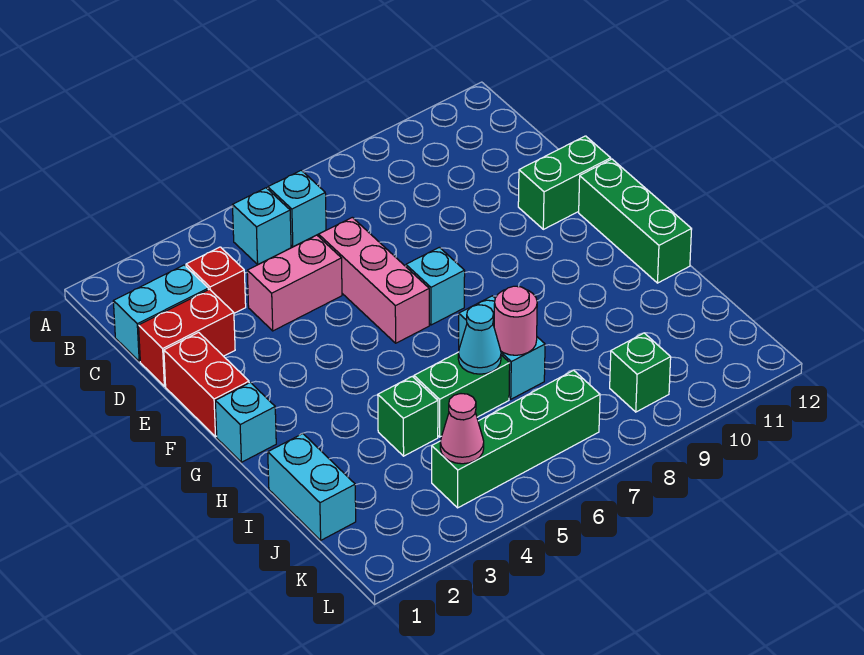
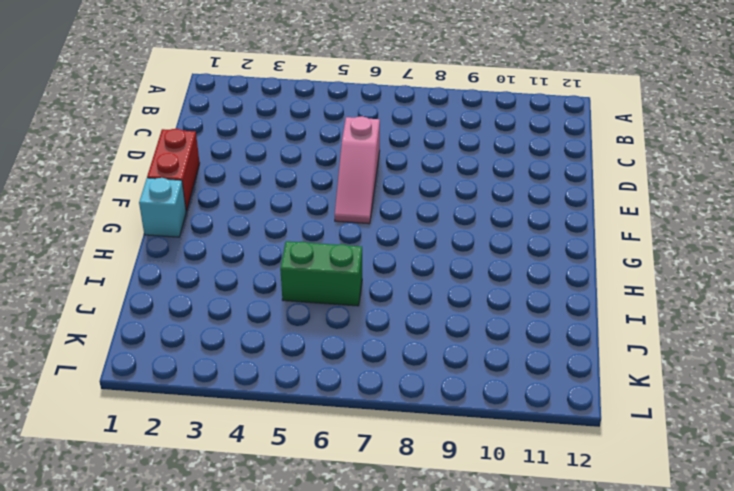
pink 1x3 slope [335,116,380,224] -> pink 1x3 brick [319,217,429,343]
none -> cyan 1x1 brick [232,188,291,264]
none -> cyan 1x1 brick [268,170,326,247]
none -> cyan 1x2 brick [113,265,208,361]

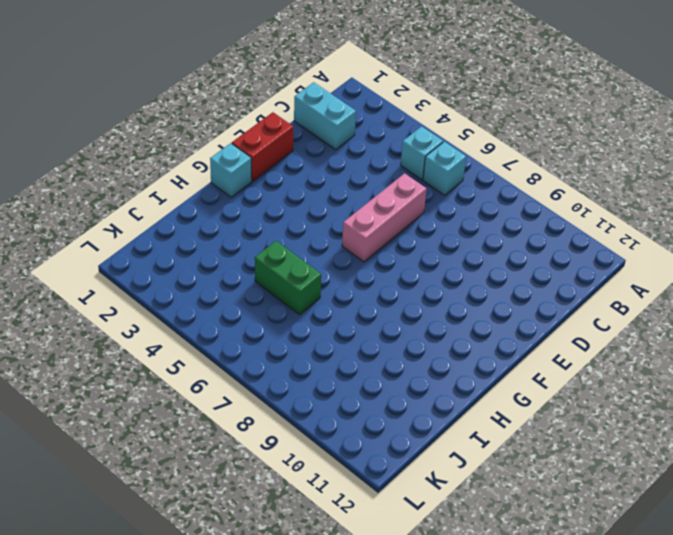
none -> red 1x1 brick [186,247,246,313]
none -> red 1x2 brick [139,289,235,386]
none -> pink 1x2 brick [247,235,342,331]

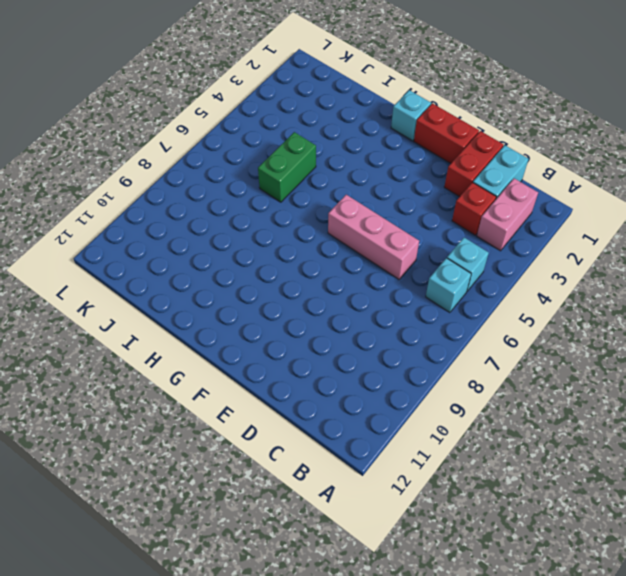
pink 1x2 brick [477,178,538,251] -> pink 1x2 brick moved to [247,235,342,331]
none -> green 1x2 brick [518,136,611,229]
none -> cyan 1x1 brick [406,247,465,325]
none -> green 1x3 brick [579,159,692,283]

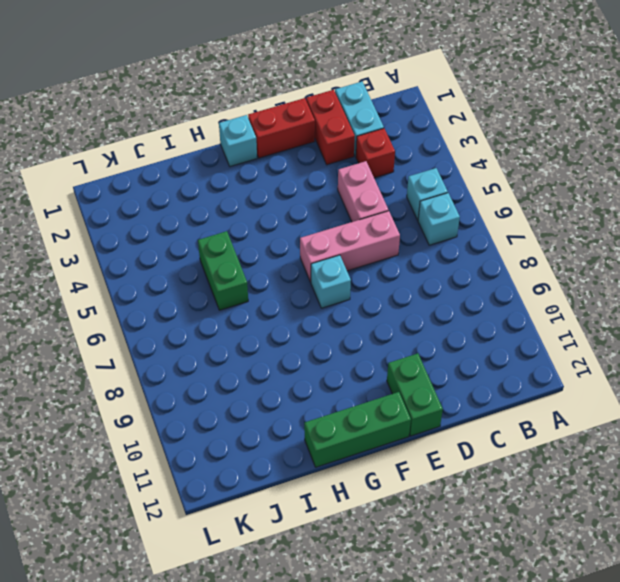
none -> cyan 1x2 brick [459,296,545,399]
none -> cyan 1x2 brick [268,433,356,540]
none -> green 1x1 brick [378,376,438,456]

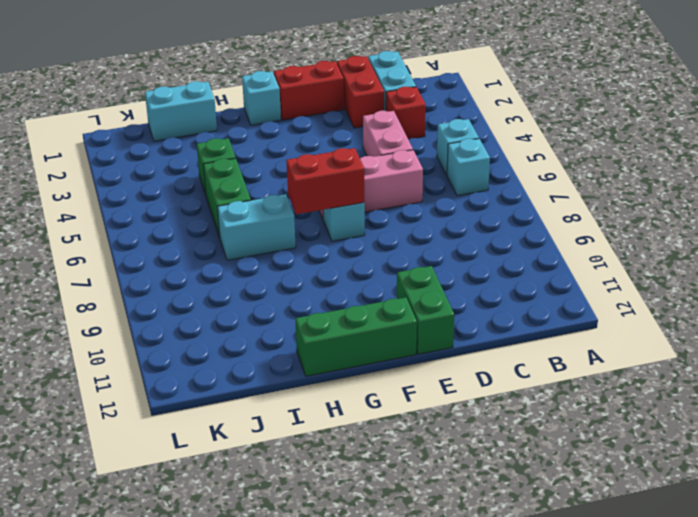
red 1x2 brick [286,148,364,214] -> none
none -> green 1x4 brick [432,370,600,508]
none -> green 1x1 brick [610,333,671,412]
none -> cyan 1x1 cone [458,305,501,374]

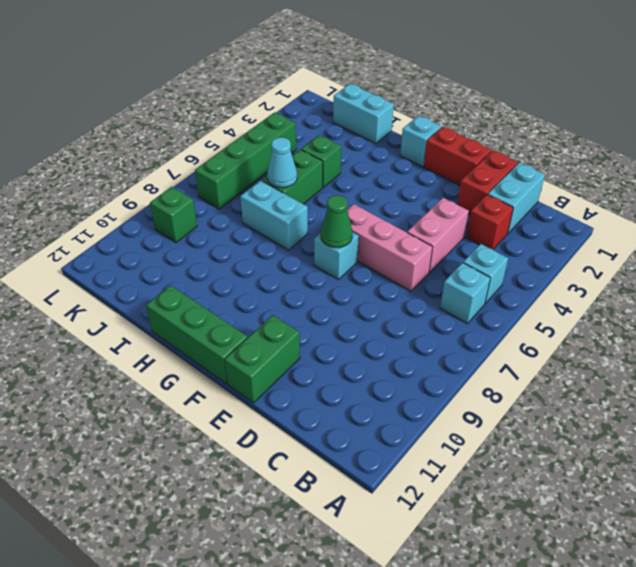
green 1x1 cone [321,195,353,248] -> none
none -> pink 1x1 round brick [494,286,537,355]
none -> pink 1x1 cone [440,394,484,464]

